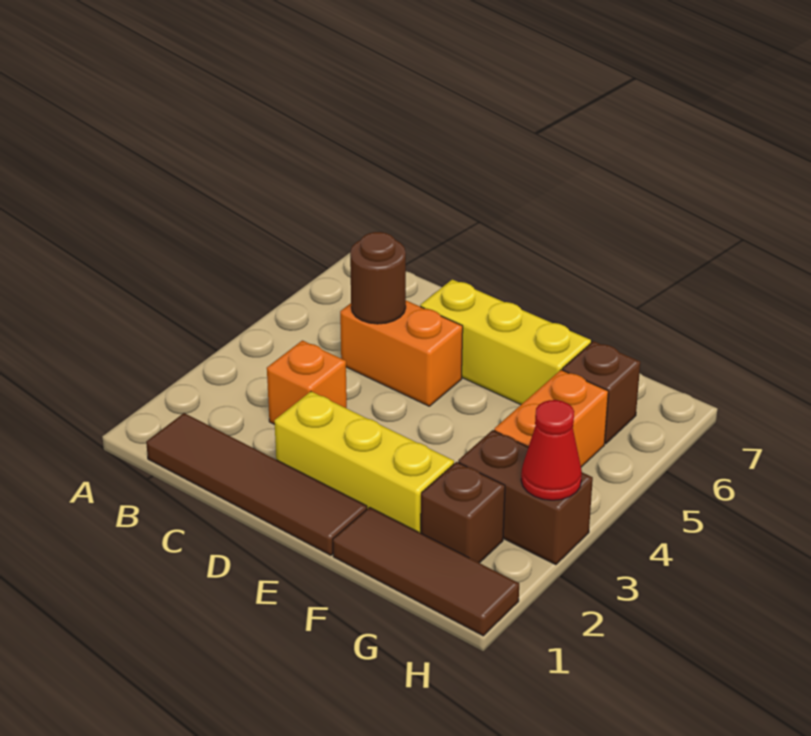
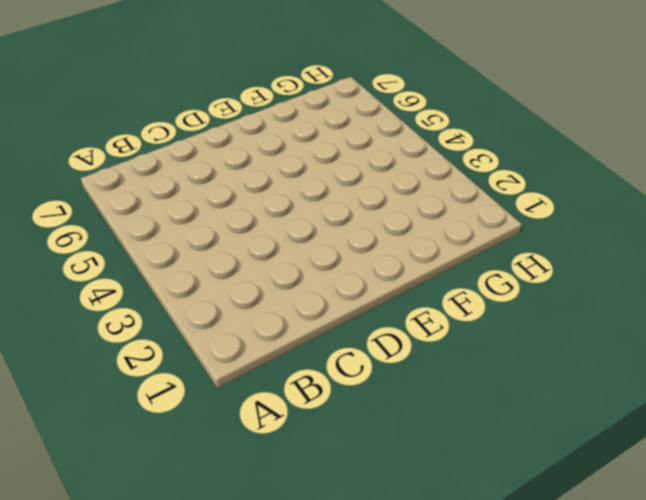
none -> brown 1x4 tile [146,413,367,555]
none -> orange 1x1 brick [267,340,347,424]
none -> orange 1x2 brick [340,301,463,406]

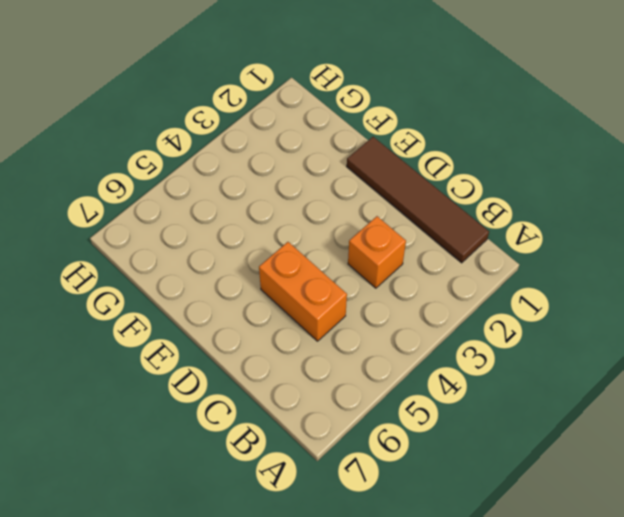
none -> yellow 1x3 brick [274,392,454,533]
none -> yellow 1x3 brick [420,279,591,405]
none -> brown 1x3 tile [333,507,519,636]

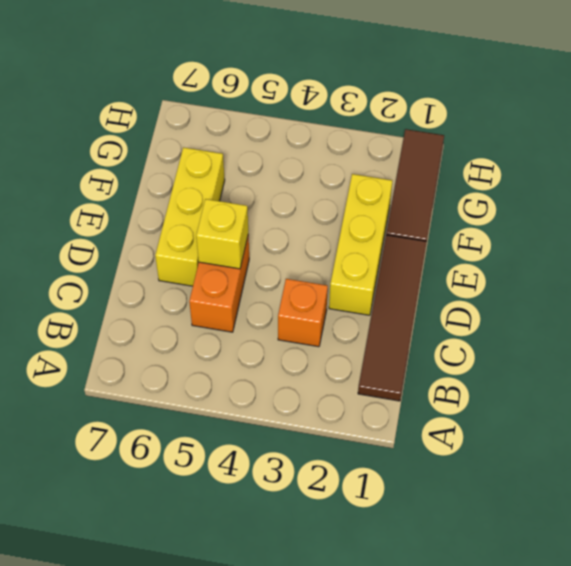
yellow 1x1 brick [196,199,248,269] -> none
none -> brown 1x1 brick [421,462,505,563]
none -> brown 1x2 brick [458,430,593,565]
none -> orange 1x2 brick [494,370,608,467]

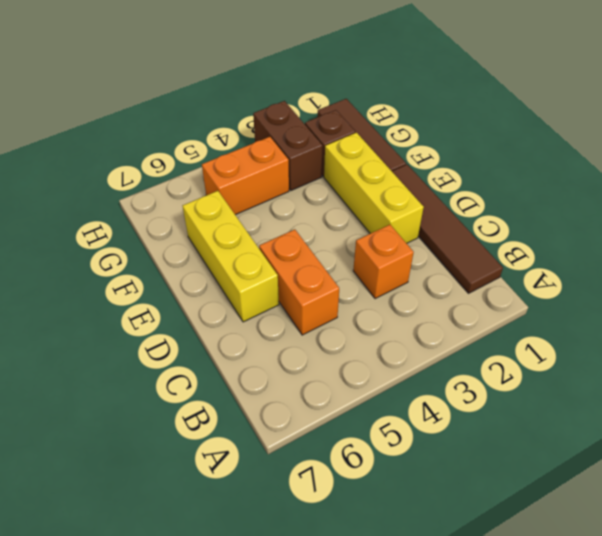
none -> brown 1x1 brick [562,341,640,444]
none -> brown 1x1 round brick [350,232,406,324]
none -> red 1x1 cone [521,400,582,500]

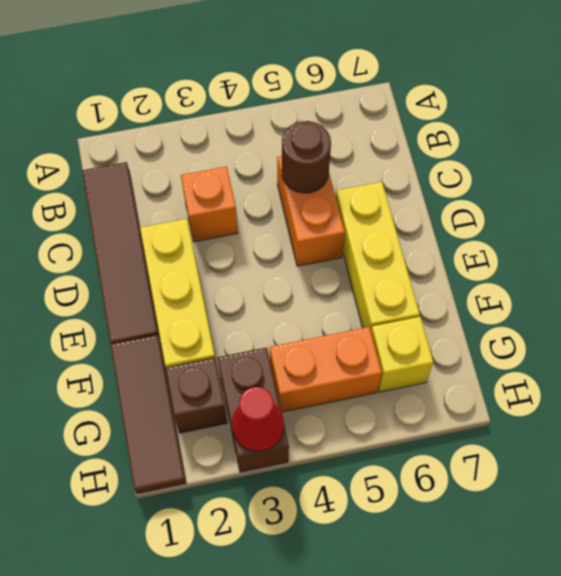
yellow 1x1 brick [371,317,433,392] -> brown 1x1 brick [562,341,640,444]

